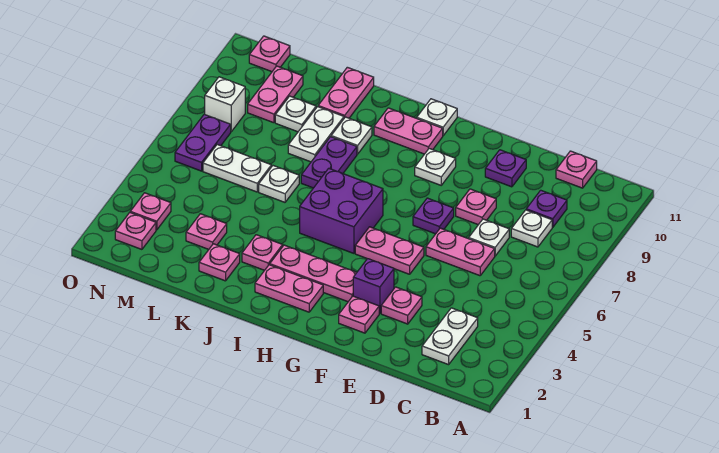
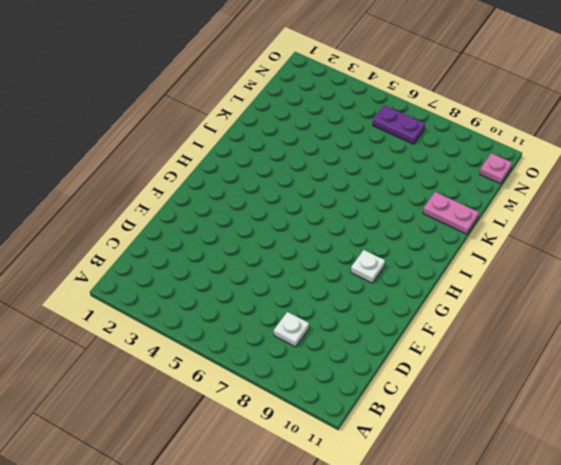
none -> white 1x2 plate [422,308,478,365]
none -> purple 1x1 plate [526,190,567,227]
none -> pink 1x1 plate [556,151,597,188]
none -> pink 1x2 plate [426,228,495,276]

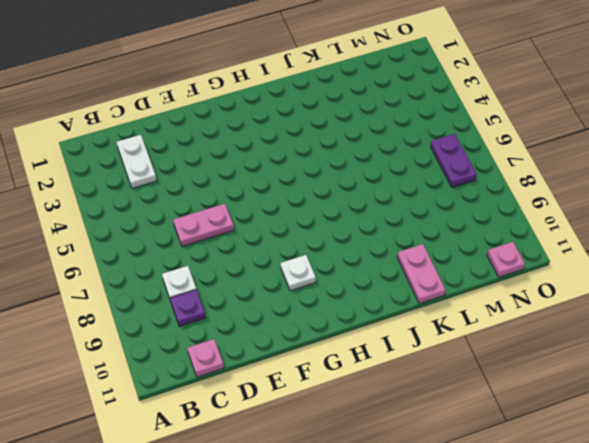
none -> white 1x1 plate [469,219,509,256]
none -> pink 1x1 plate [381,287,422,324]
none -> pink 1x1 plate [456,189,496,225]
none -> purple 1x1 plate [485,150,526,187]

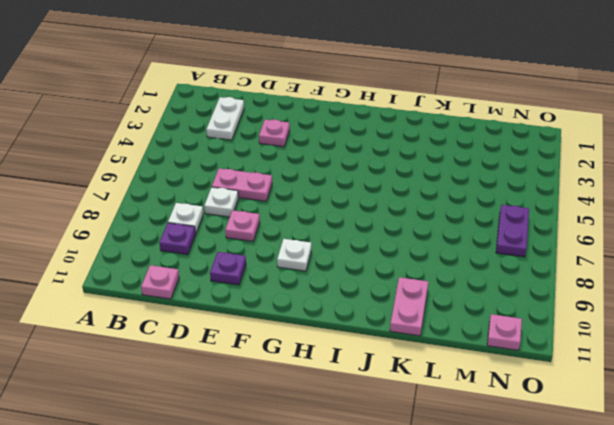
none -> pink 1x1 plate [339,296,379,333]
none -> purple 1x1 brick [353,259,394,314]
none -> pink 1x2 plate [355,227,424,274]
none -> purple 1x1 plate [413,198,454,234]

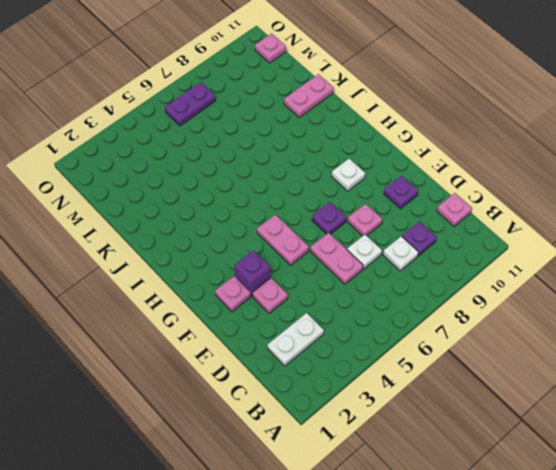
none -> pink 1x3 plate [270,245,357,302]
none -> pink 1x2 plate [255,265,323,312]
none -> purple 2x2 brick [300,168,383,253]
none -> pink 1x2 plate [374,108,443,154]

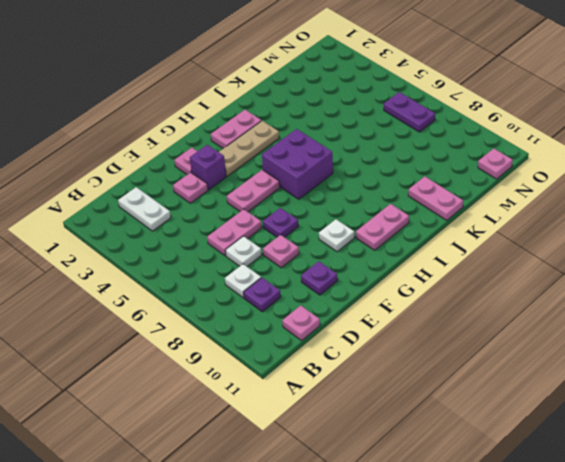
tan 1x3 plate [219,121,279,176] -> pink 1x3 plate [270,245,357,302]
none -> white 1x1 plate [417,99,457,136]
none -> pink 1x1 plate [242,235,283,270]
none -> purple 1x2 plate [301,137,357,188]
none -> white 1x1 plate [331,117,372,154]

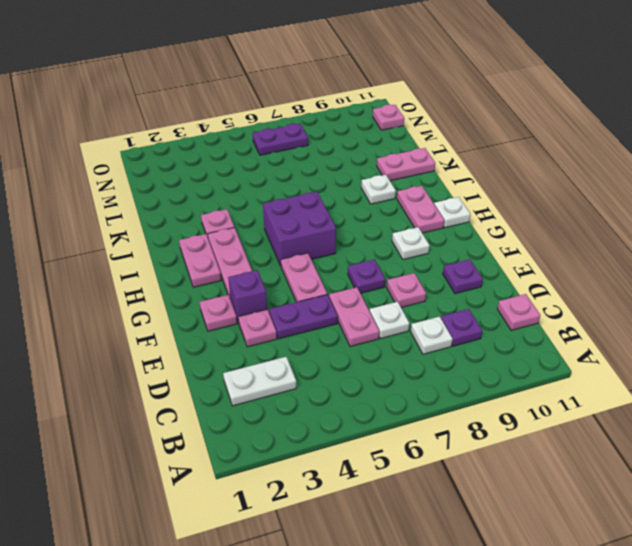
purple 1x2 plate [269,295,338,339] -> purple 1x2 plate moved to [301,137,357,188]
none -> pink 1x1 plate [199,244,240,281]
none -> white 1x1 plate [259,166,299,202]
none -> white 1x2 plate [288,107,344,162]
none -> pink 1x1 plate [186,214,227,249]

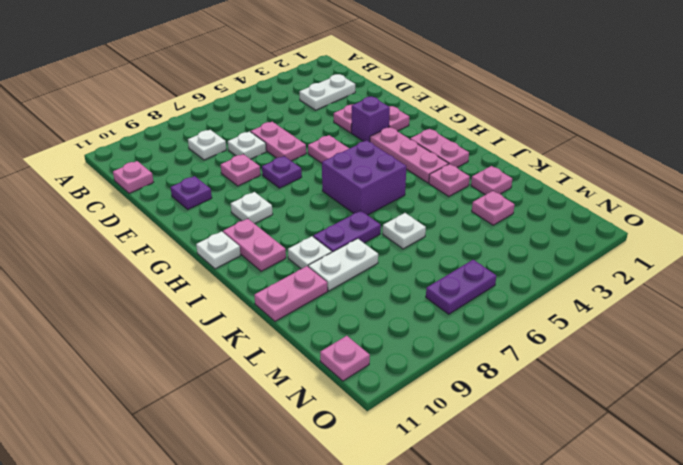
none -> purple 1x1 plate [526,190,567,227]
none -> white 1x2 plate [203,145,271,192]
none -> white 1x1 plate [275,96,316,132]
none -> pink 1x2 plate [248,66,303,123]

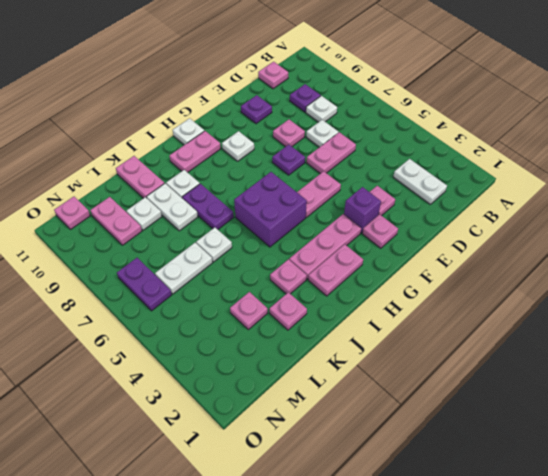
none -> pink 1x1 plate [115,213,156,249]
none -> pink 1x1 plate [130,193,171,230]
none -> white 1x1 brick [205,77,245,132]

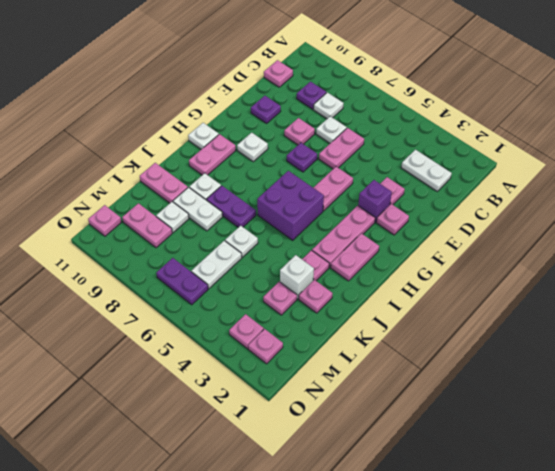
white 1x1 brick [280,255,314,299] -> white 1x1 brick moved to [205,77,245,132]

